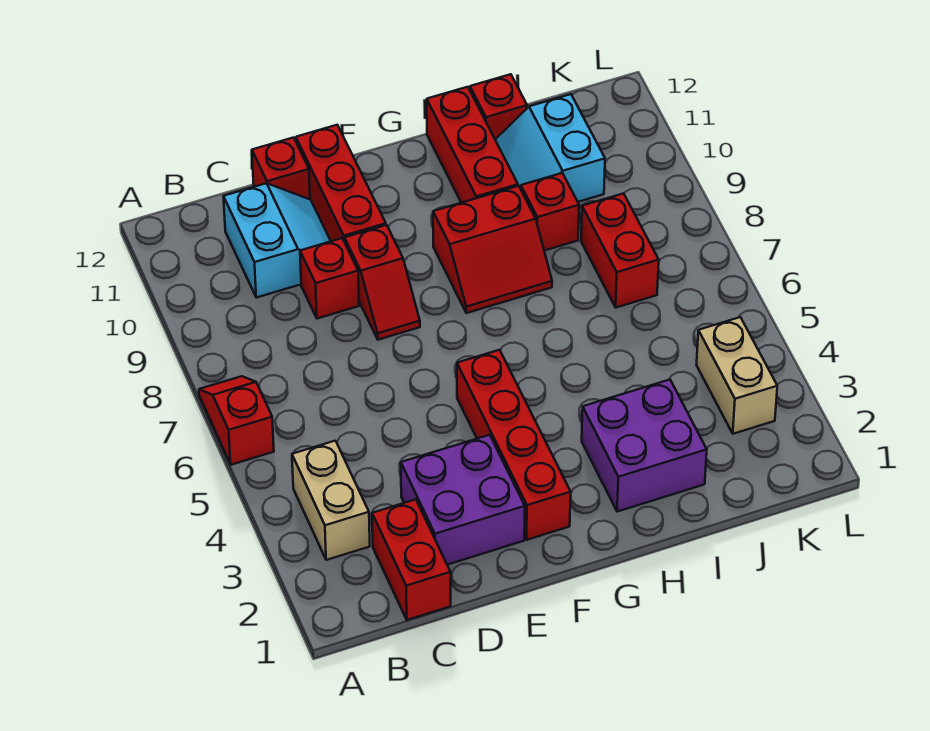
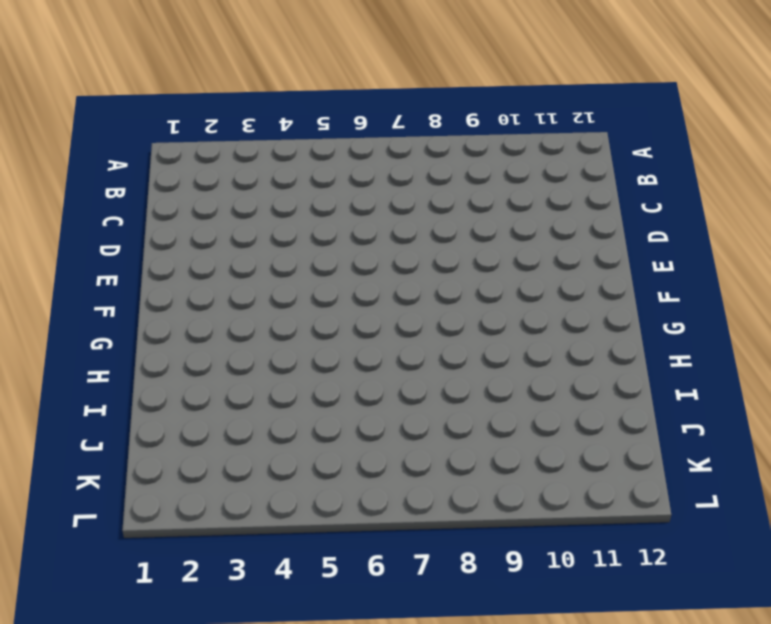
none -> red 1x2 slope [199,376,274,465]
none -> tan 1x2 brick [292,441,370,560]
none -> red 1x2 brick [372,500,451,620]

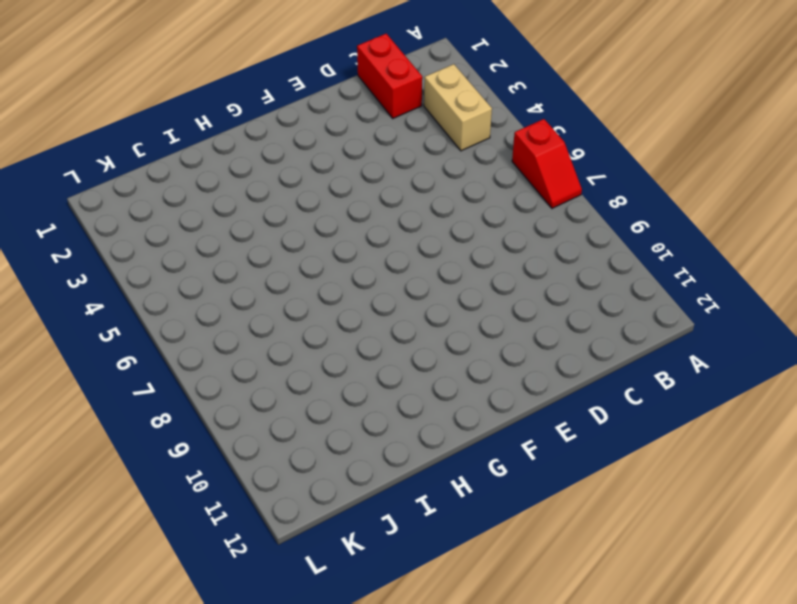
none -> cyan 2x2 slope [223,183,331,298]
none -> purple 2x2 brick [401,435,525,565]
none -> red 1x1 brick [300,238,359,319]

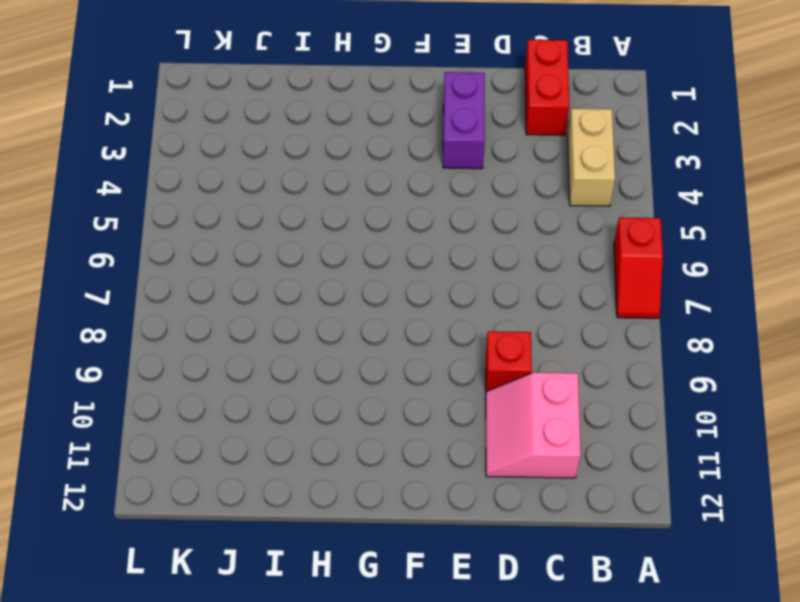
pink 2x2 slope [486,373,580,478] -> cyan 2x2 slope [223,183,331,298]
purple 1x2 brick [443,72,485,169] -> purple 2x2 brick [401,435,525,565]
none -> red 1x1 brick [252,138,310,199]
none -> red 1x2 slope [345,225,420,340]
none -> red 1x3 brick [296,125,386,242]

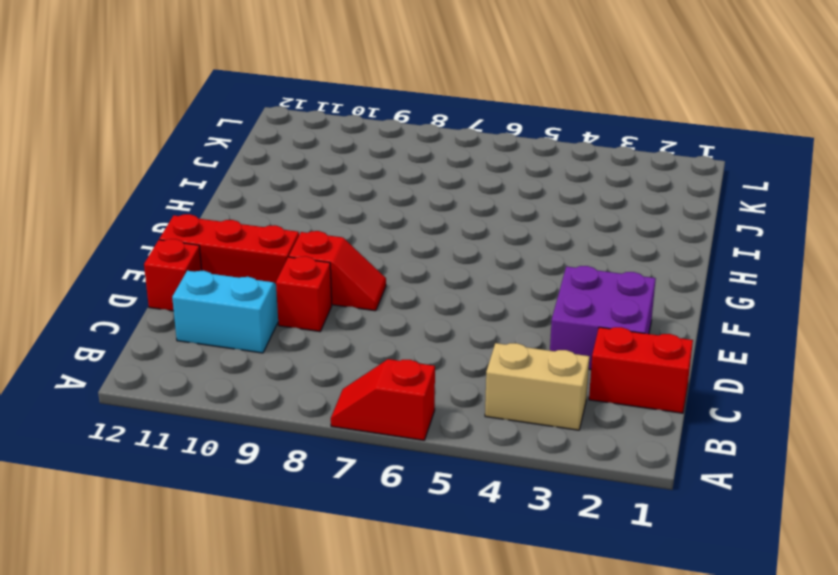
none -> red 1x4 brick [457,350,571,540]
none -> red 2x2 slope [433,186,552,313]
none -> purple 2x2 brick [582,380,707,512]

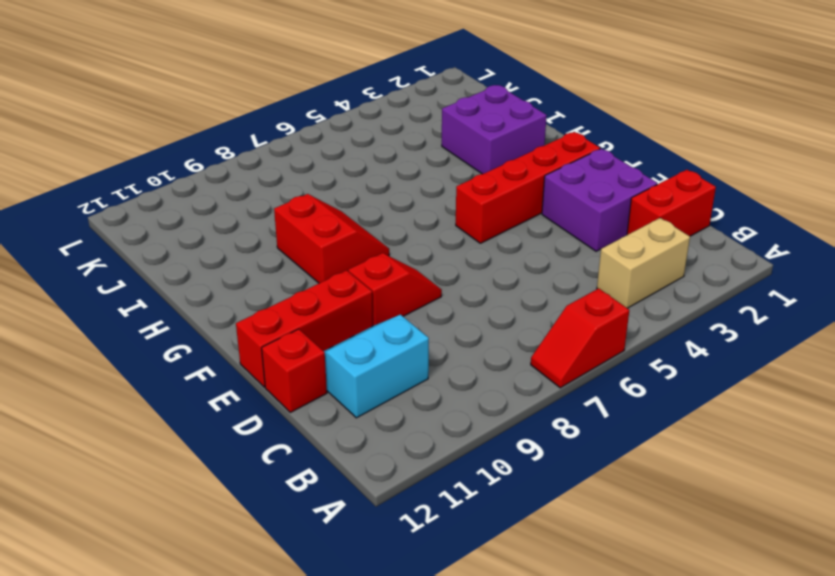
none -> red 1x1 brick [300,238,359,319]
none -> red 1x3 brick [427,87,518,203]
none -> red 1x1 brick [521,173,579,251]

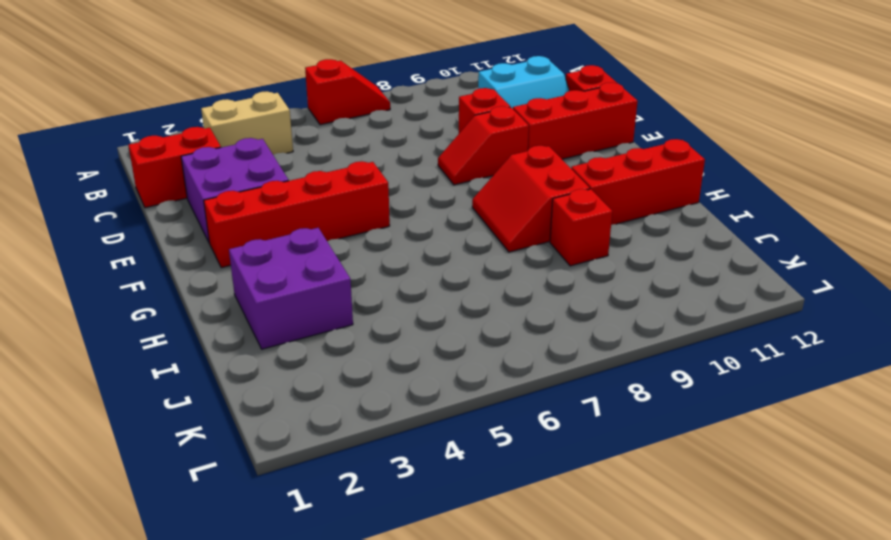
none -> cyan 2x2 slope [495,94,605,202]
none -> red 1x1 brick [470,74,527,139]
none -> red 1x2 brick [581,194,659,307]

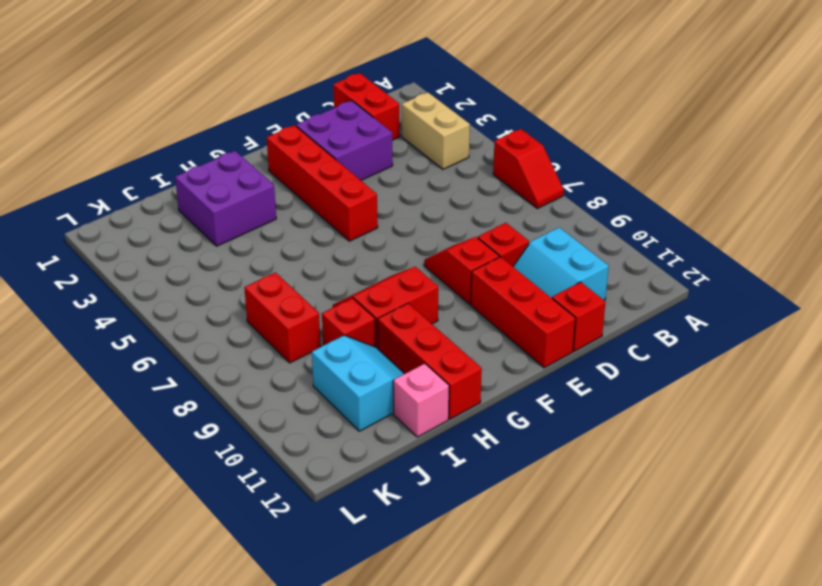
pink 1x1 brick [393,364,449,437] -> red 1x1 brick [470,74,527,139]
none -> tan 1x2 brick [697,317,777,434]

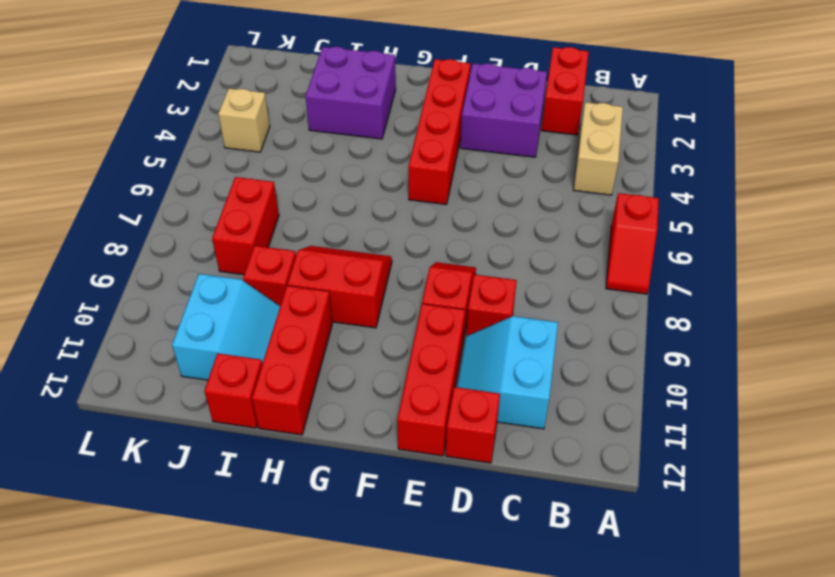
tan 1x1 brick [218,89,270,152] -> tan 1x2 brick [697,317,777,434]

